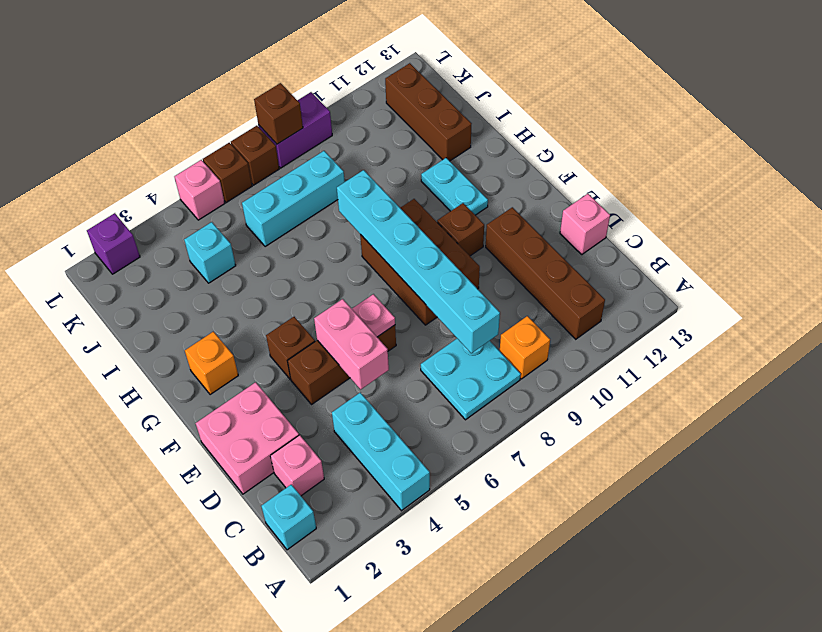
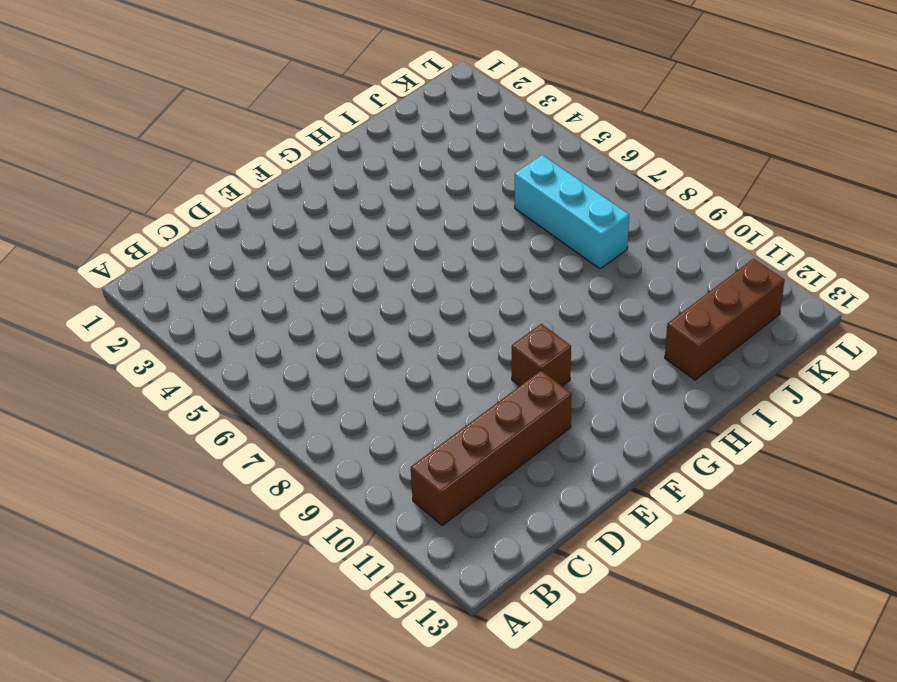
none -> cyan 1x3 brick [332,393,430,511]
none -> cyan 1x1 brick [261,485,316,550]
none -> cyan 2x2 plate [421,339,521,420]

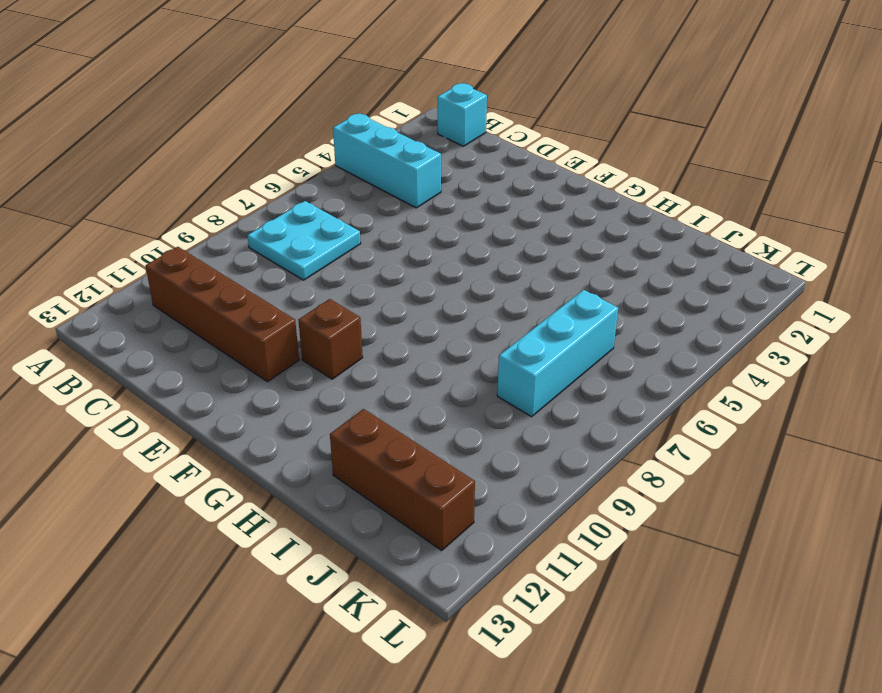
none -> orange 1x1 brick [500,316,550,379]
none -> pink 1x1 brick [270,435,324,496]
none -> pink 2x2 brick [196,382,299,494]

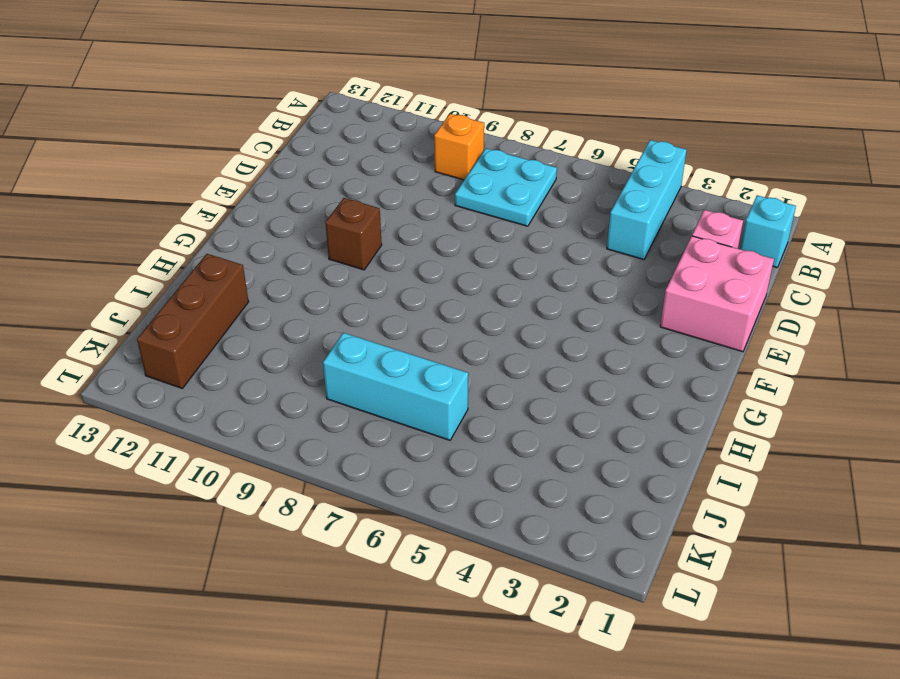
none -> brown 1x4 brick [486,207,605,339]
none -> pink 1x1 brick [560,194,610,254]
none -> brown 1x3 brick [288,325,396,405]

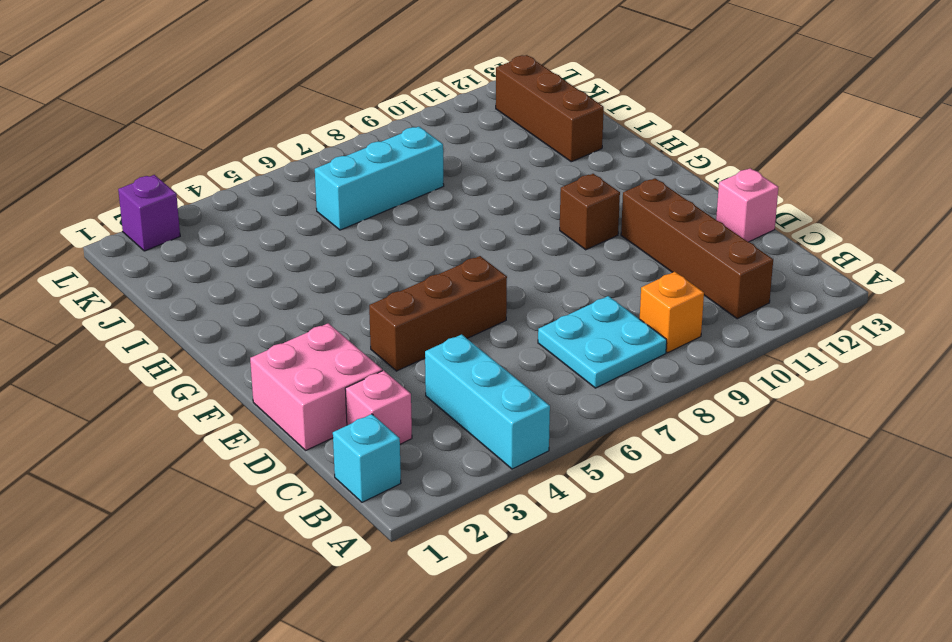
none -> brown 2x3 brick [360,199,480,325]
none -> brown 1x1 brick [266,317,315,379]
none -> orange 1x1 brick [185,331,238,395]

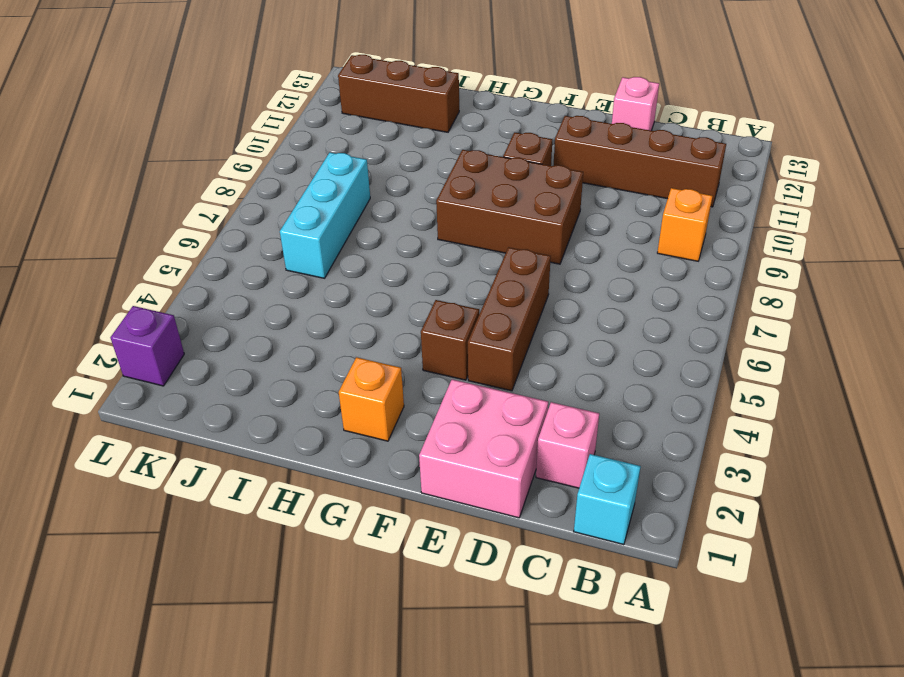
none -> cyan 1x3 brick [332,393,430,511]
none -> cyan 2x2 plate [421,339,521,420]
none -> cyan 1x2 plate [421,158,488,215]

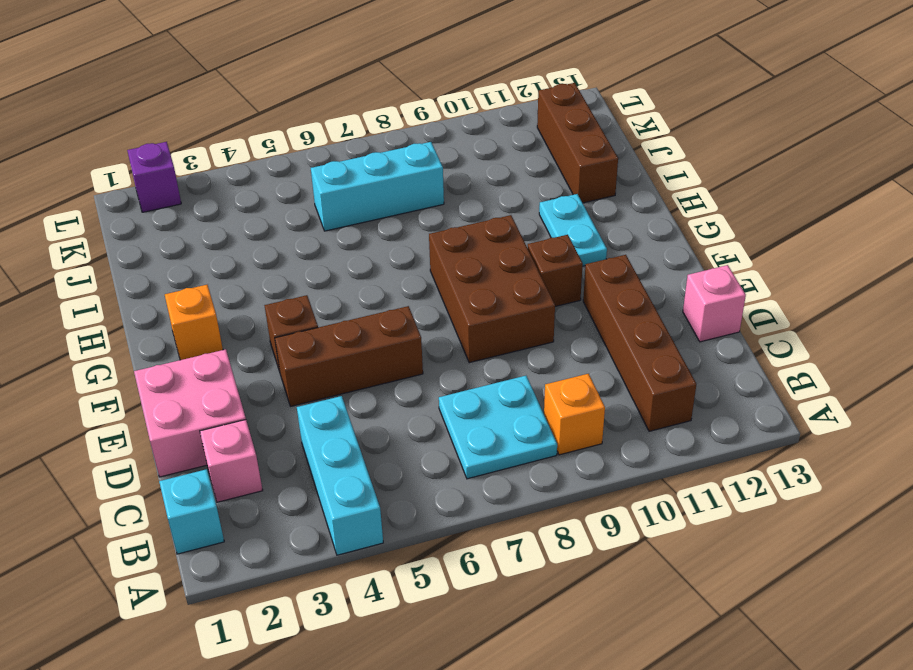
none -> cyan 1x1 brick [184,222,236,283]
none -> pink 1x1 brick [174,160,225,220]
none -> brown 1x1 brick [203,143,252,203]

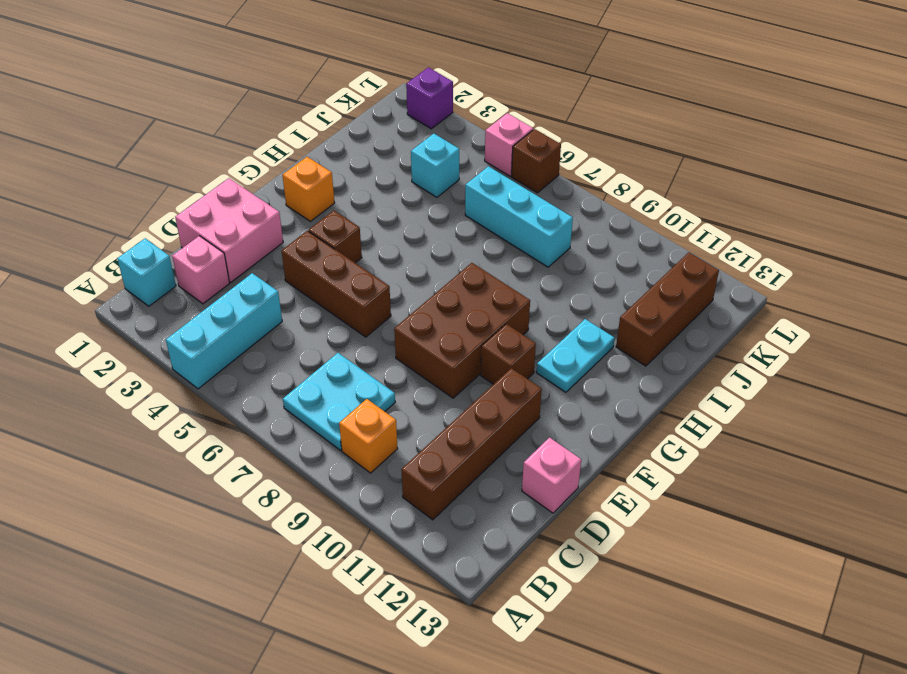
none -> brown 1x1 brick [231,126,279,185]
none -> purple 1x2 brick [258,92,332,168]
none -> cyan 1x6 brick [337,170,500,353]

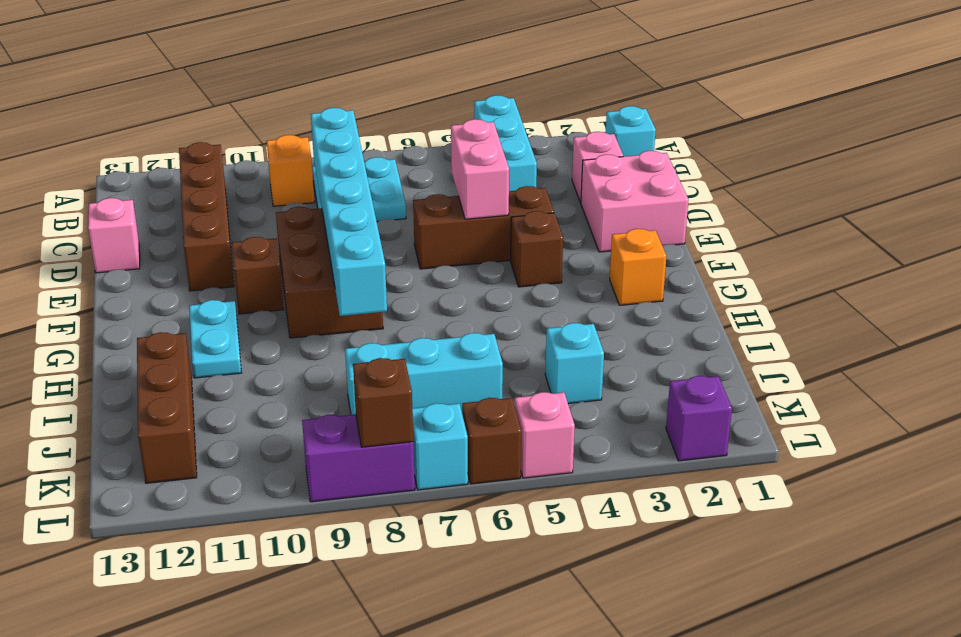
cyan 1x1 brick [412,403,468,490] -> brown 1x1 brick [231,126,279,185]
none -> pink 1x1 plate [352,294,395,337]

